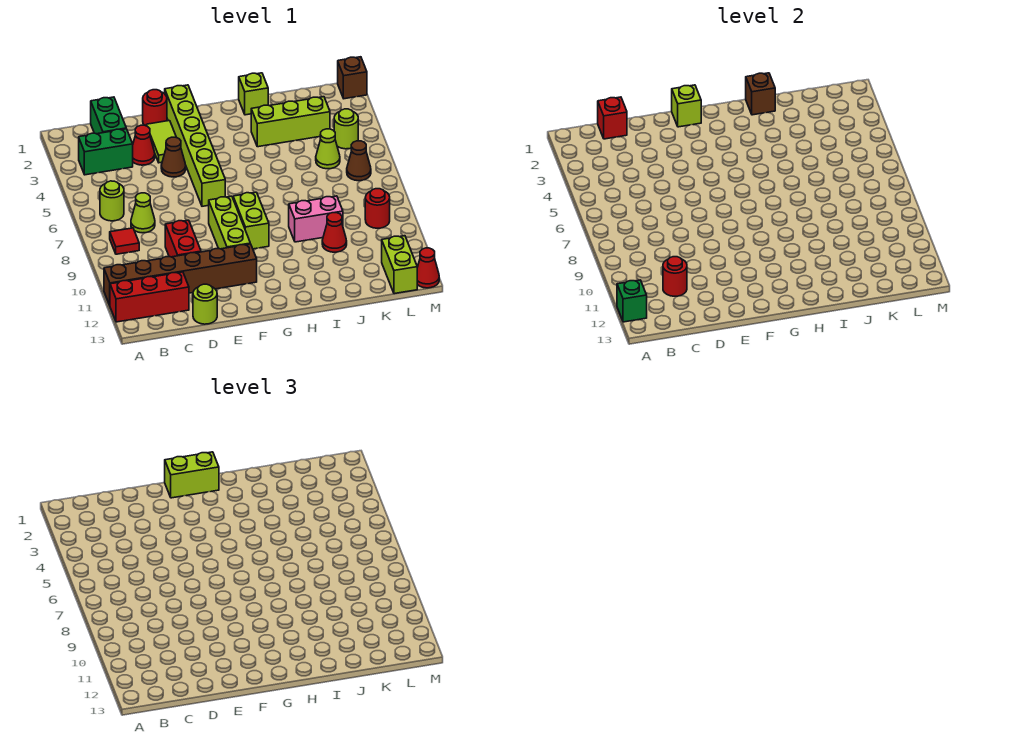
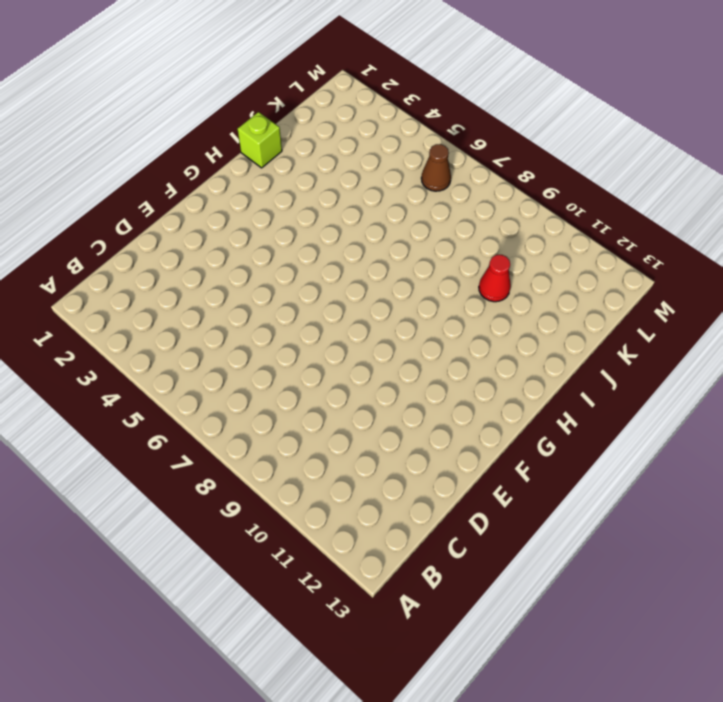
none -> brown 1x6 brick [104,244,257,305]
none -> red 1x3 brick [110,272,189,322]
none -> green 1x2 brick [79,129,133,175]
none -> lime 1x1 round brick [100,181,124,221]

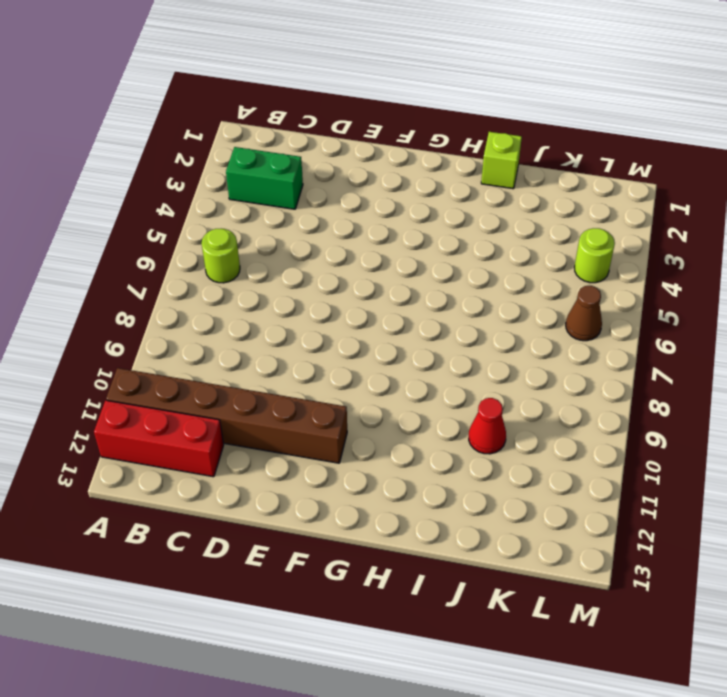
none -> red 1x1 tile [110,228,139,254]
none -> green 1x2 brick [91,97,126,134]
none -> lime 1x1 cone [131,193,155,233]
none -> red 1x1 cone [133,125,155,165]

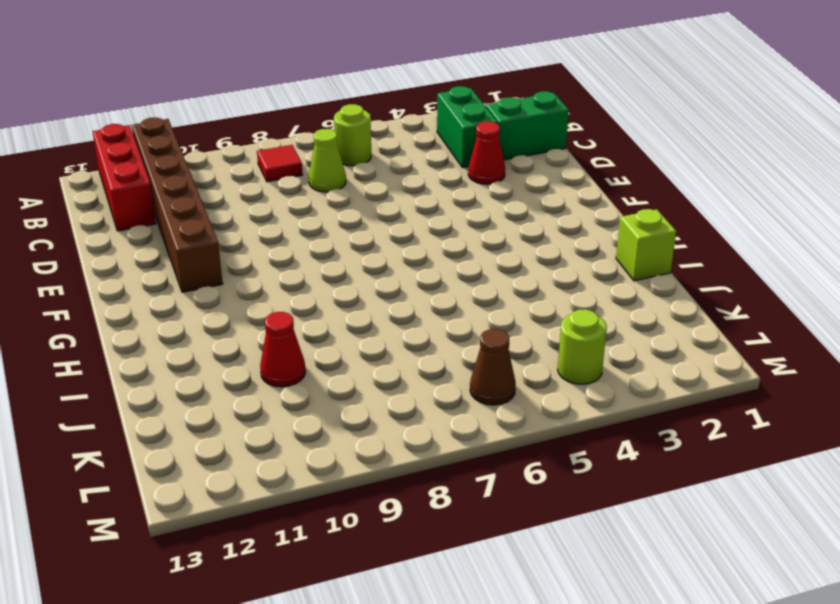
none -> red 1x2 brick [165,220,201,257]
none -> lime 1x1 round brick [193,284,217,324]
none -> red 1x1 round brick [143,90,167,126]
none -> lime 1x2 tile [146,121,177,163]

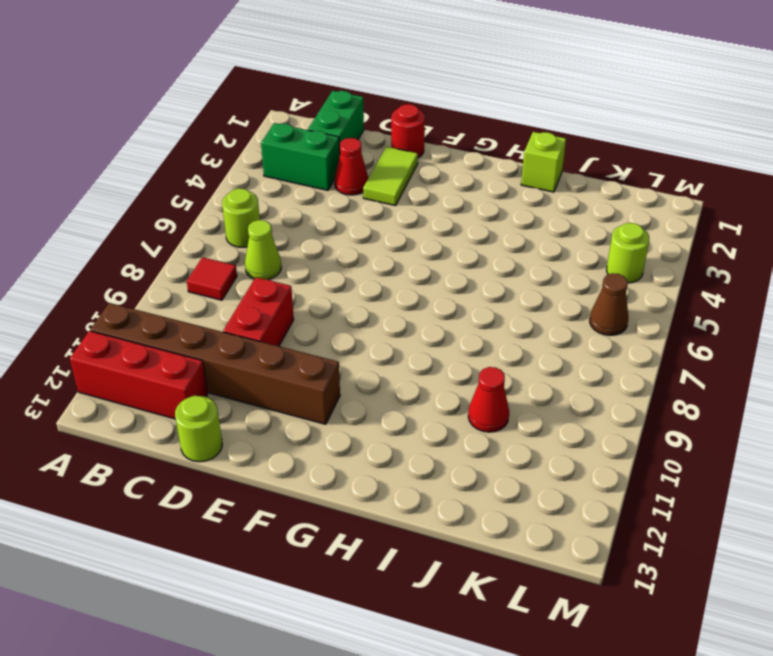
none -> brown 1x1 cone [161,137,186,177]
none -> lime 1x6 brick [165,85,225,206]
none -> lime 1x3 brick [209,196,250,249]
none -> lime 1x2 brick [233,192,269,249]

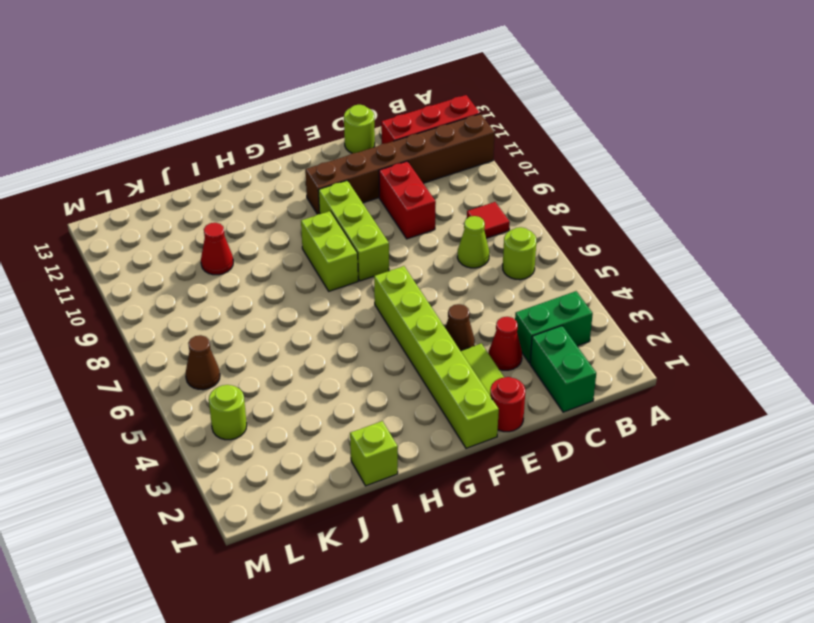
none -> lime 1x3 brick [251,97,330,147]
none -> pink 1x2 brick [289,196,343,242]
none -> lime 1x1 cone [316,129,340,169]
none -> red 1x1 round brick [365,189,390,228]

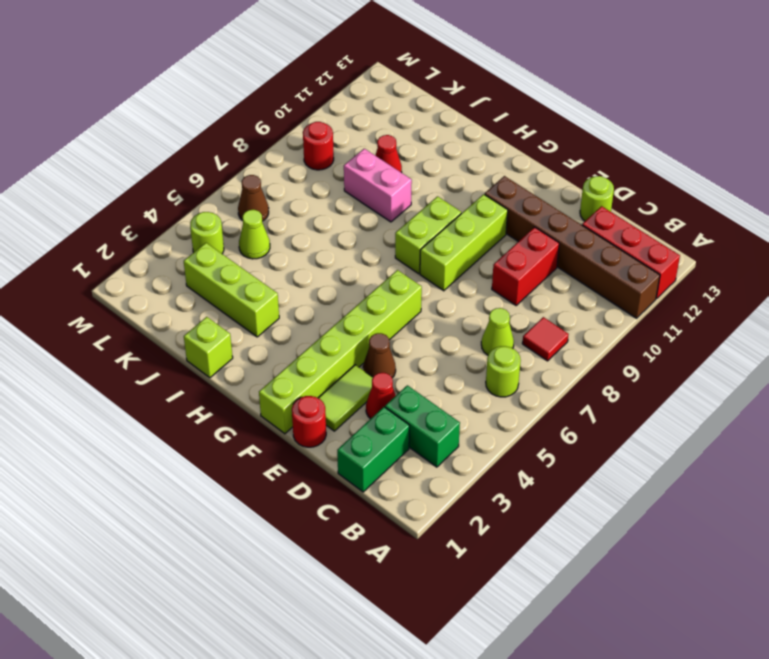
none -> lime 1x2 brick [382,236,417,294]
none -> brown 1x1 brick [338,57,367,99]
none -> red 1x1 cone [417,248,439,288]
none -> green 1x1 brick [617,280,647,322]

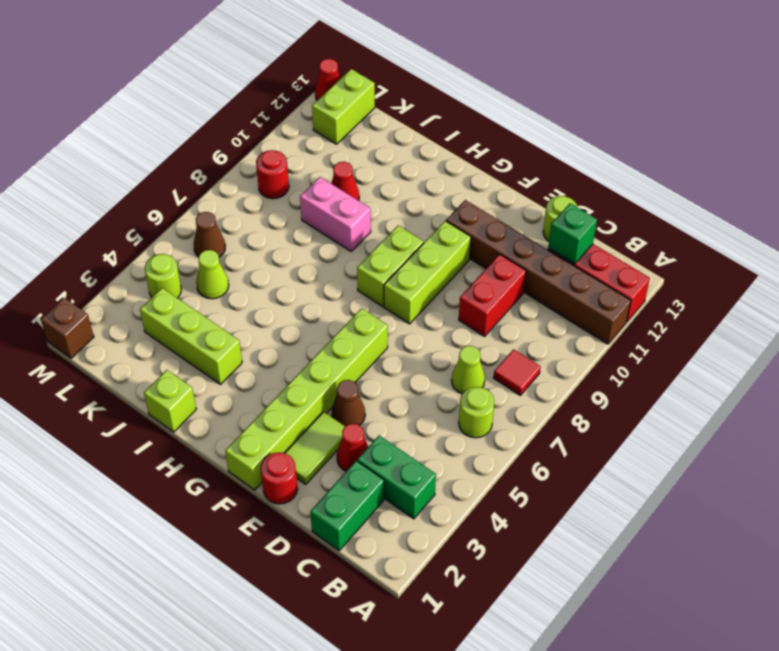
green 1x1 brick [548,203,597,264] -> green 1x1 brick moved to [617,280,647,322]
none -> red 1x1 brick [598,97,627,139]
none -> red 1x1 round brick [663,257,687,296]
none -> lime 1x1 brick [672,85,701,127]
none -> brown 1x1 brick [746,73,775,115]

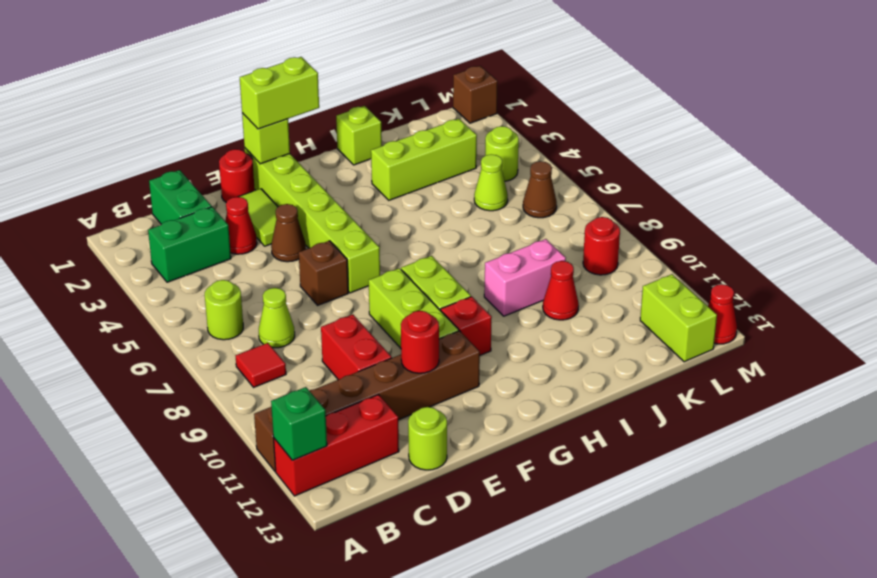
brown 1x1 brick [299,241,348,305] -> brown 1x1 brick moved to [746,73,775,115]
red 1x1 round brick [401,311,439,373] -> red 1x1 round brick moved to [663,257,687,296]
red 1x1 brick [441,297,492,355] -> red 1x1 brick moved to [598,97,627,139]

